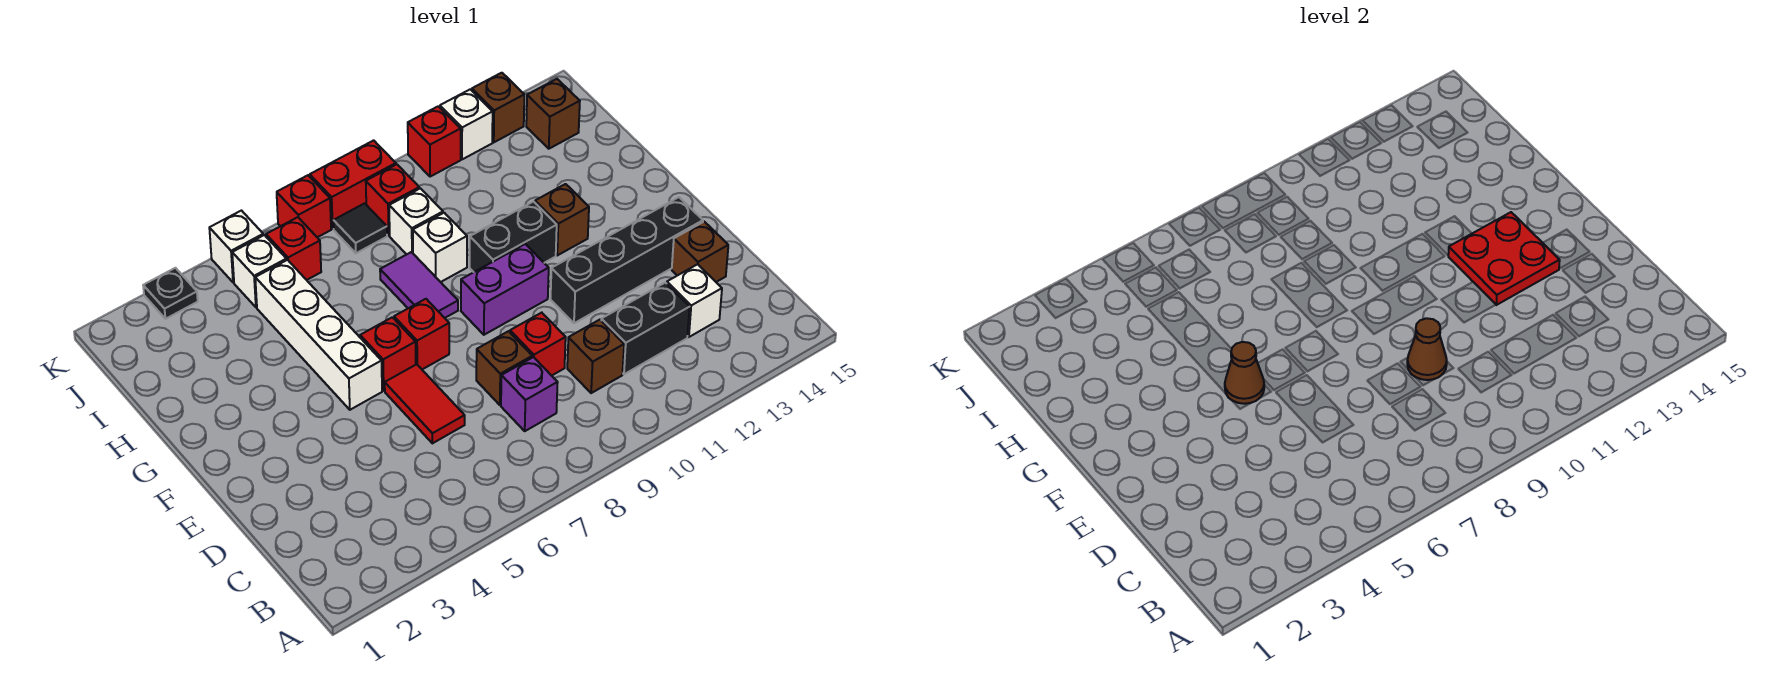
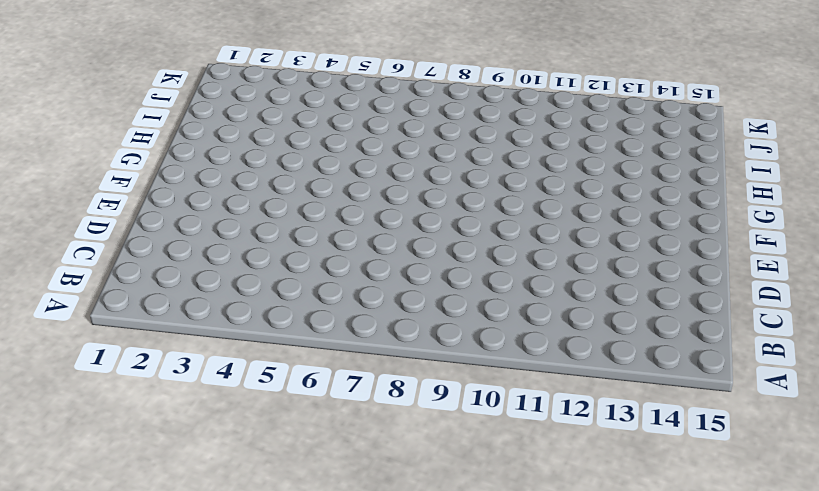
none -> purple 1x1 brick [501,357,558,431]
none -> brown 1x1 brick [567,320,624,393]
none -> black 1x2 brick [601,283,690,374]
none -> white 1x1 brick [667,264,722,337]

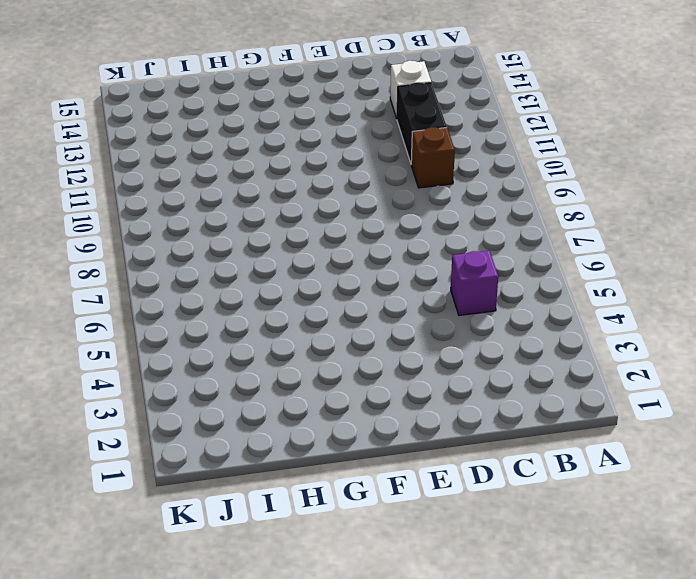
purple 1x1 brick [451,251,498,315] -> purple 1x1 brick moved to [501,357,558,431]
none -> red 1x2 tile [385,364,465,443]
none -> brown 1x1 brick [476,331,532,405]
none -> red 1x1 brick [510,313,566,376]
none -> brown 1x1 brick [672,222,728,282]

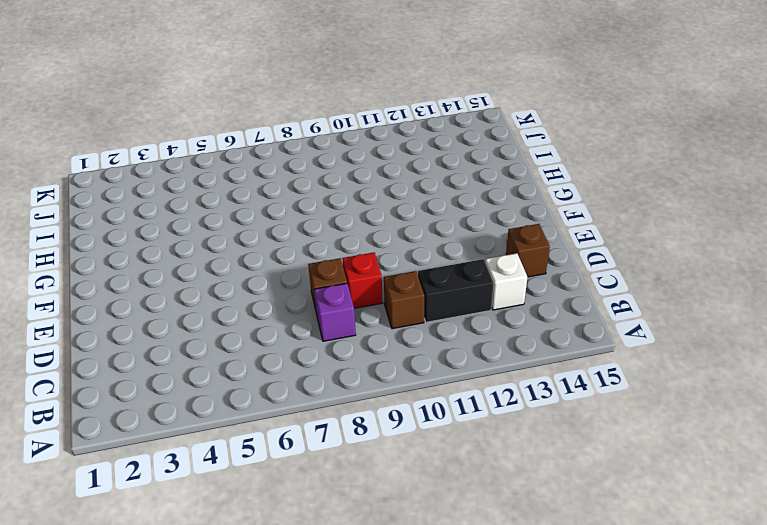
none -> red 1x2 tile [385,364,465,443]
none -> black 1x4 brick [551,197,703,323]
none -> white 1x4 brick [255,260,382,410]
none -> red 1x1 brick [360,317,416,391]

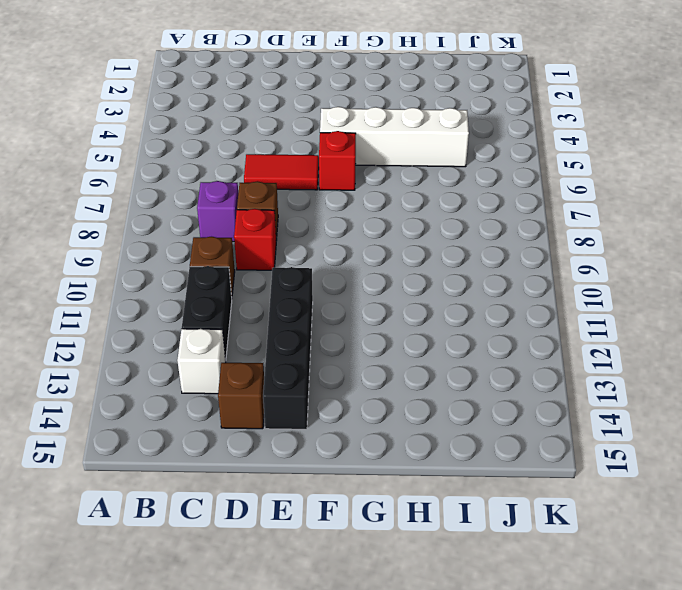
none -> red 1x1 brick [394,299,449,369]
none -> purple 1x2 brick [461,244,549,335]
none -> purple 1x2 tile [380,252,458,318]
none -> black 1x2 brick [470,202,557,272]

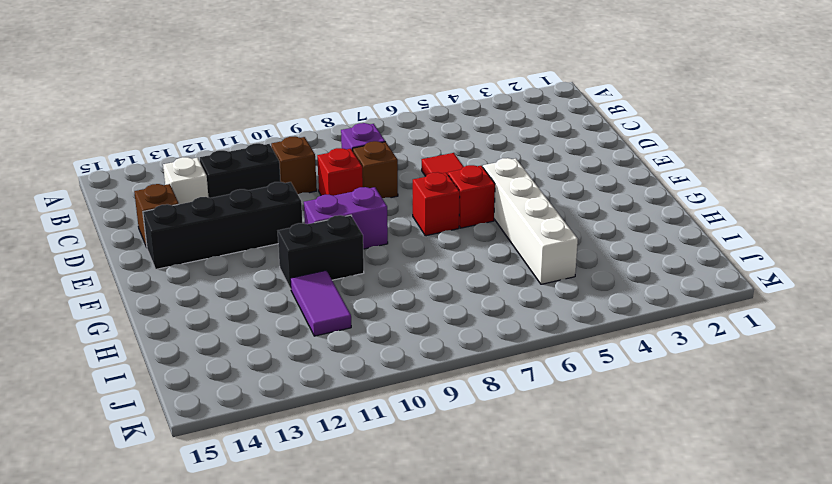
purple 1x2 tile [290,270,351,336] -> purple 1x2 tile moved to [380,252,458,318]
none -> brown 1x1 brick [535,184,589,255]
none -> white 1x1 brick [413,213,467,282]
none -> white 1x1 brick [389,188,443,254]
none -> white 1x1 brick [232,235,286,307]

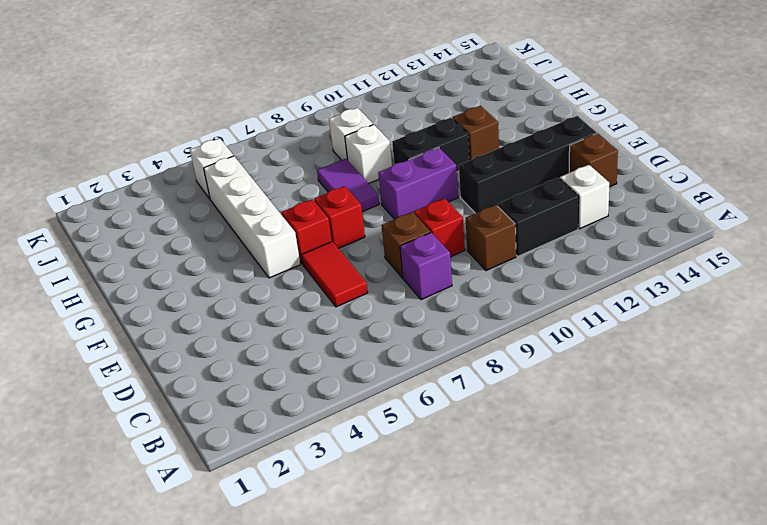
none -> red 1x1 brick [266,217,321,280]
none -> black 1x1 tile [334,203,387,253]
none -> red 1x1 brick [366,164,419,235]
none -> brown 1x1 brick [526,79,580,149]

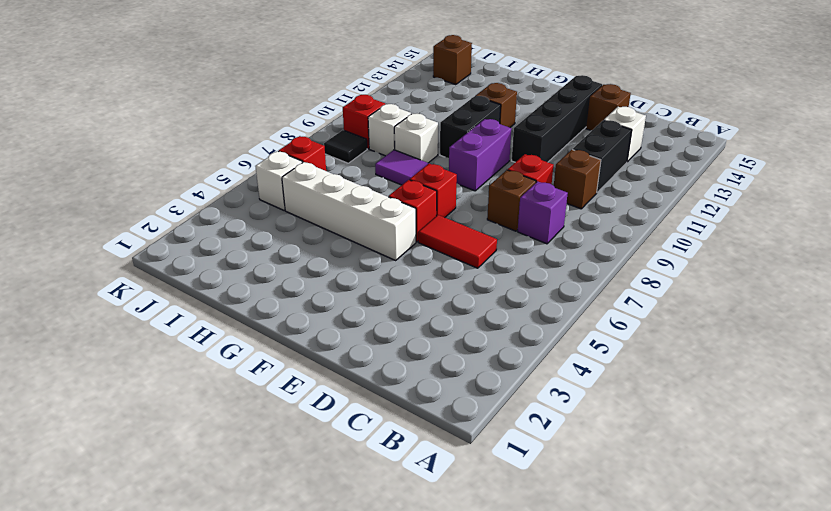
none -> black 1x1 plate [143,268,198,319]
none -> white 1x1 brick [209,211,263,283]
none -> red 1x1 brick [277,175,331,237]
none -> red 1x2 brick [310,140,396,229]

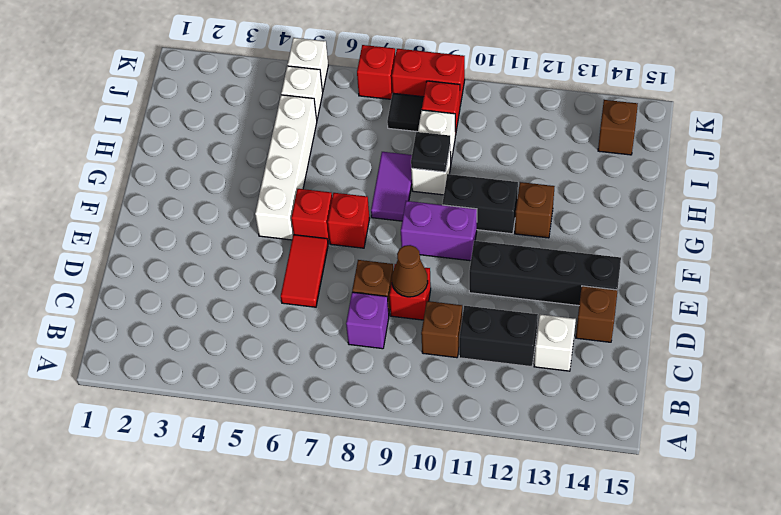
black 1x1 plate [411,132,450,172] -> black 1x1 plate moved to [143,268,198,319]
none -> red 1x1 brick [266,217,321,280]
none -> red 1x1 brick [408,106,461,177]
none -> white 1x1 brick [440,89,493,159]
none -> brown 1x1 brick [472,73,524,142]

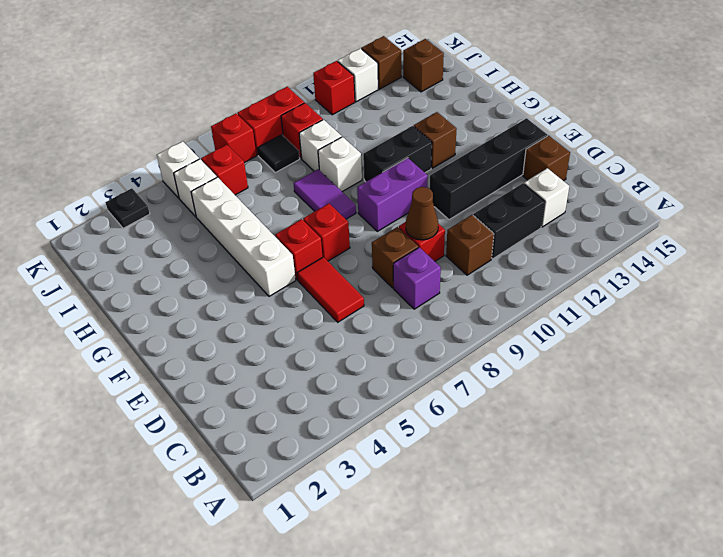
none -> red 2x2 plate [1448,212,1560,305]
none -> brown 1x1 cone [1225,342,1264,404]

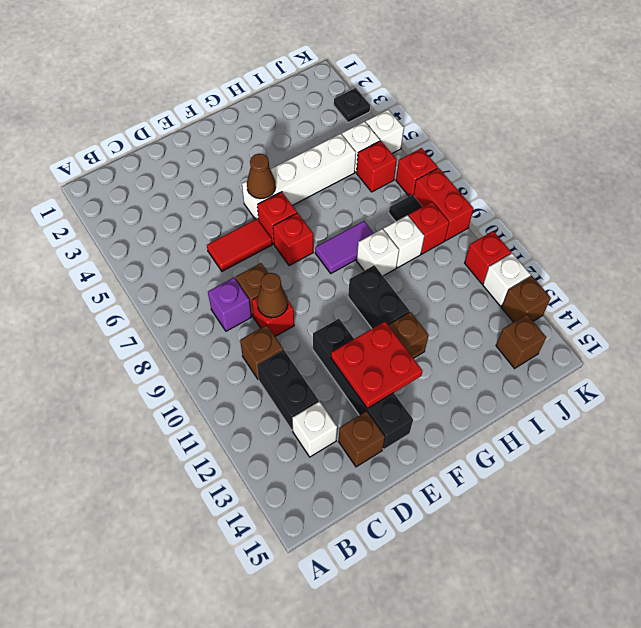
none -> purple 1x2 brick [461,244,549,335]

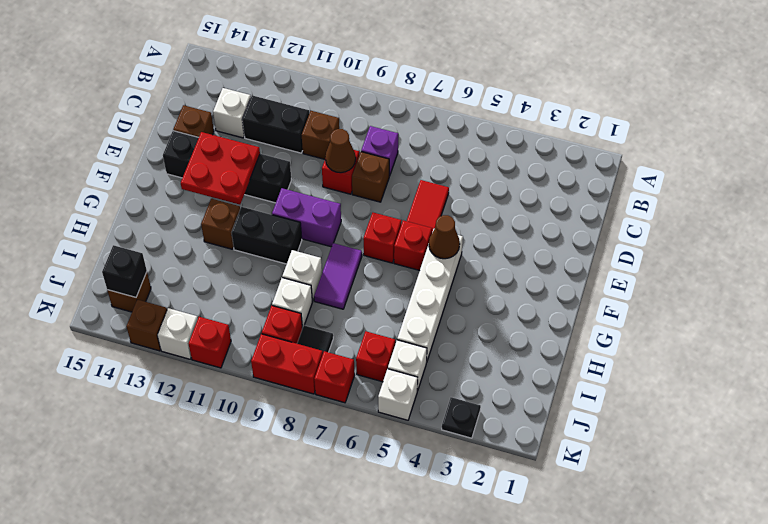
black 1x1 brick [102,245,147,297] -> none

